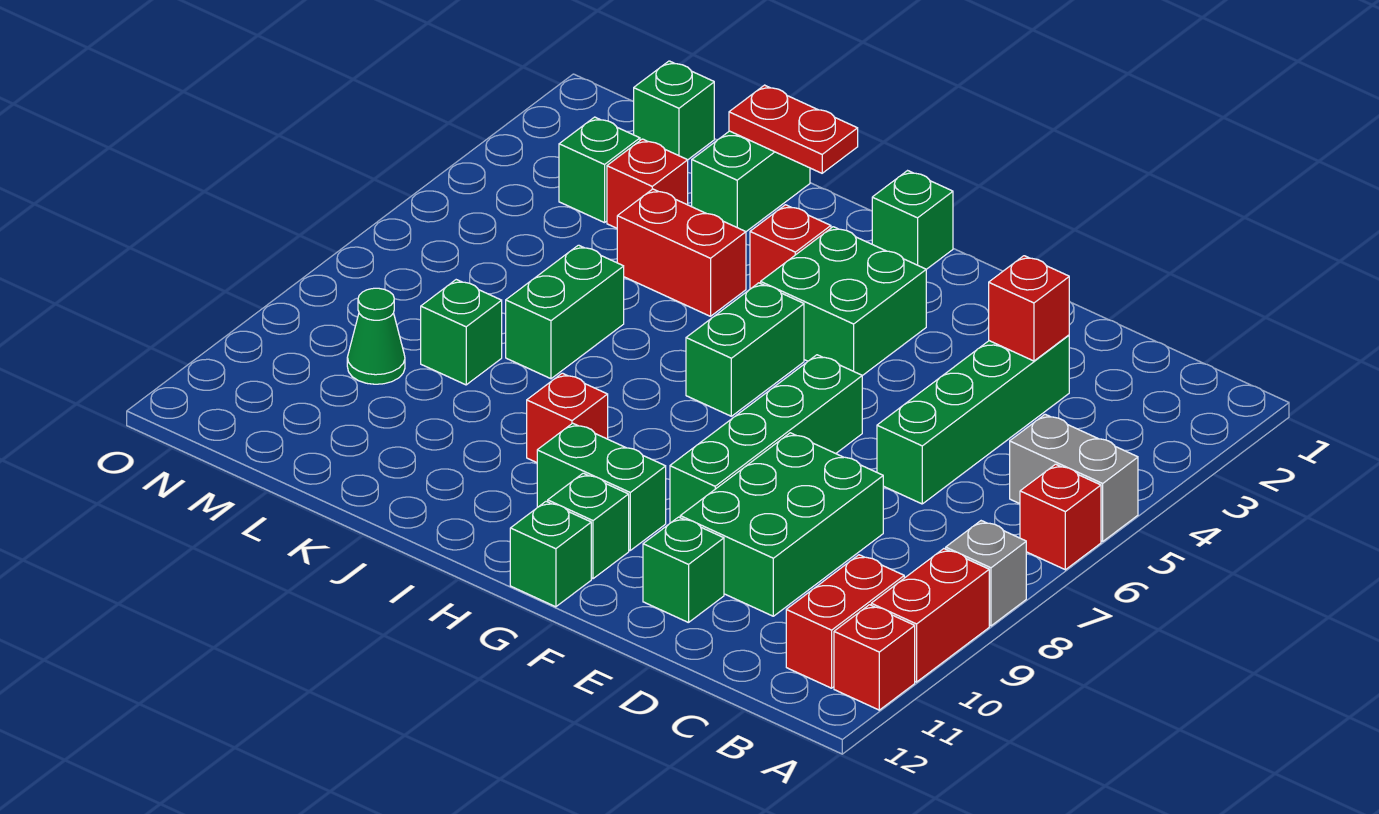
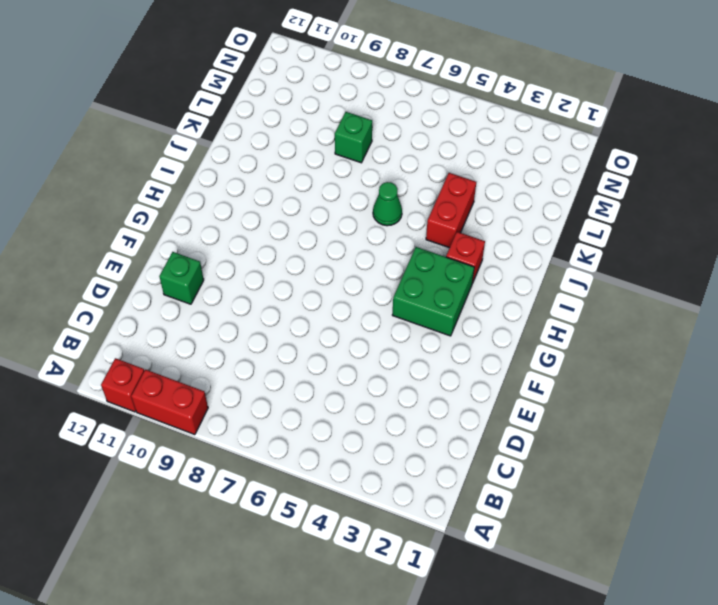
green 1x1 cone [373,182,402,226] -> green 1x1 cone moved to [347,288,405,384]
none -> grey 1x2 brick [1010,414,1138,542]
none -> red 1x1 brick [1020,464,1101,570]
none -> grey 1x1 brick [946,521,1026,626]

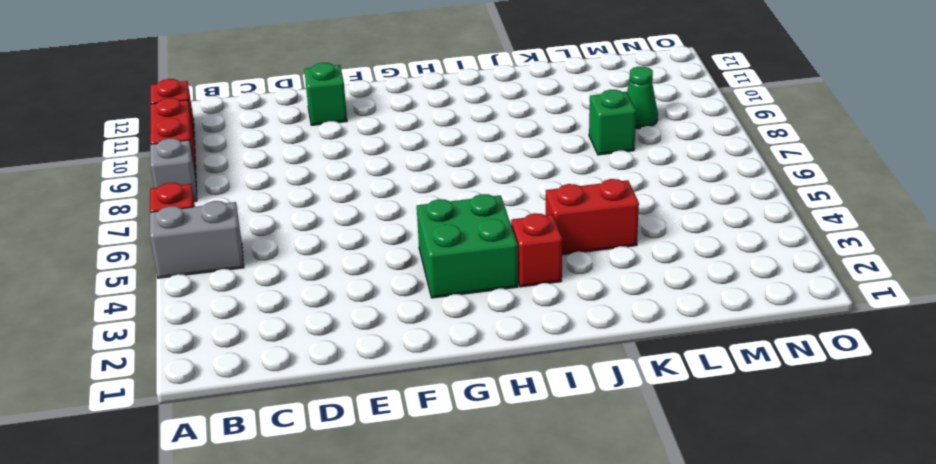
none -> red 1x2 brick [786,555,904,688]
none -> green 1x4 brick [877,335,1069,504]
none -> green 2x3 brick [680,433,883,616]

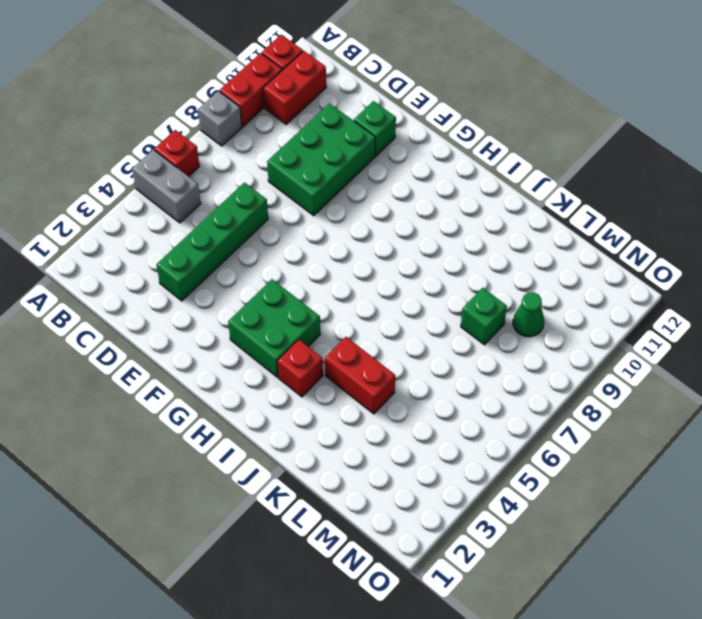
none -> green 1x4 brick [670,355,862,523]
none -> green 1x2 brick [537,423,666,550]
none -> green 1x1 brick [548,473,629,579]

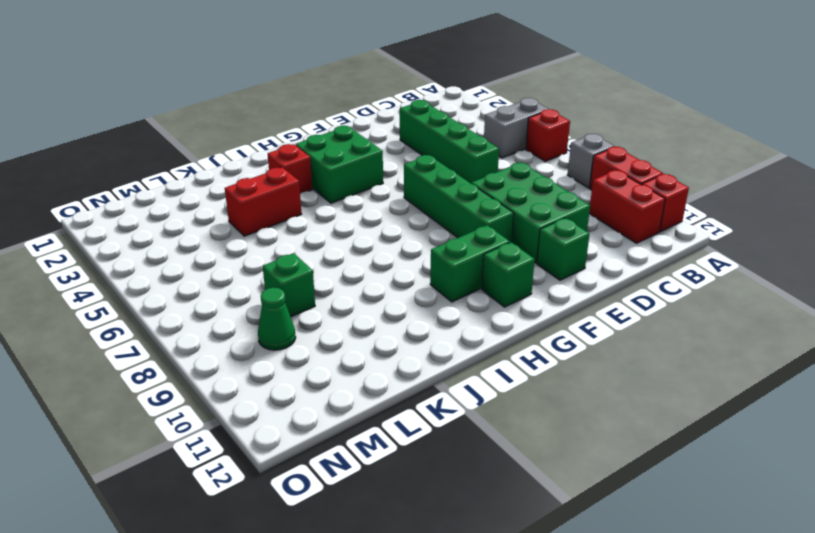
none -> green 1x1 brick [510,502,591,607]
none -> green 1x1 brick [872,171,953,269]
none -> green 1x2 brick [686,283,804,416]

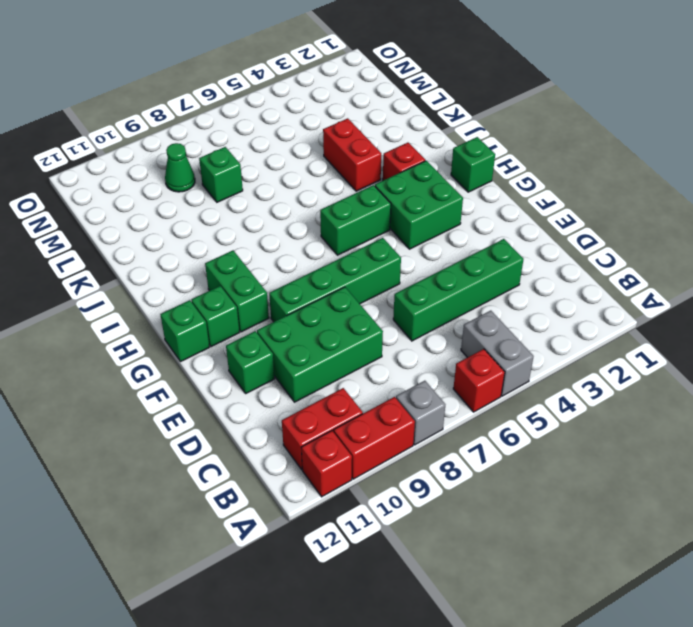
none -> red 1x1 brick [527,373,608,463]
none -> green 1x2 brick [692,131,810,231]
none -> green 1x2 brick [506,245,624,379]

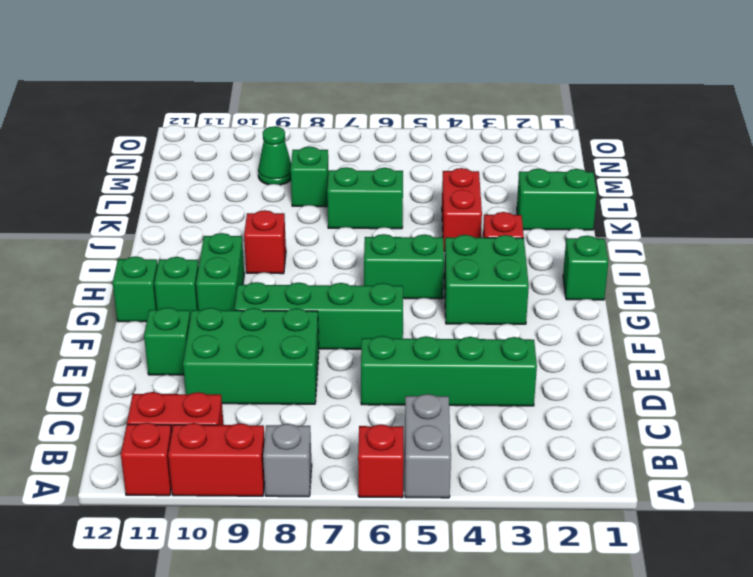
none -> red 1x1 brick [607,139,688,228]
none -> green 1x1 brick [634,61,714,160]
none -> green 1x1 brick [559,117,640,223]

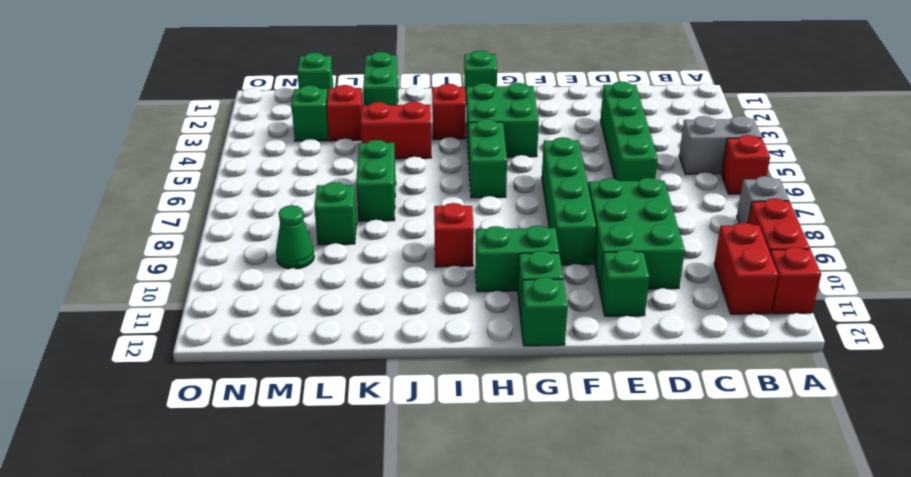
none -> red 1x1 brick [989,256,1069,361]
none -> red 1x2 plate [729,85,858,173]

